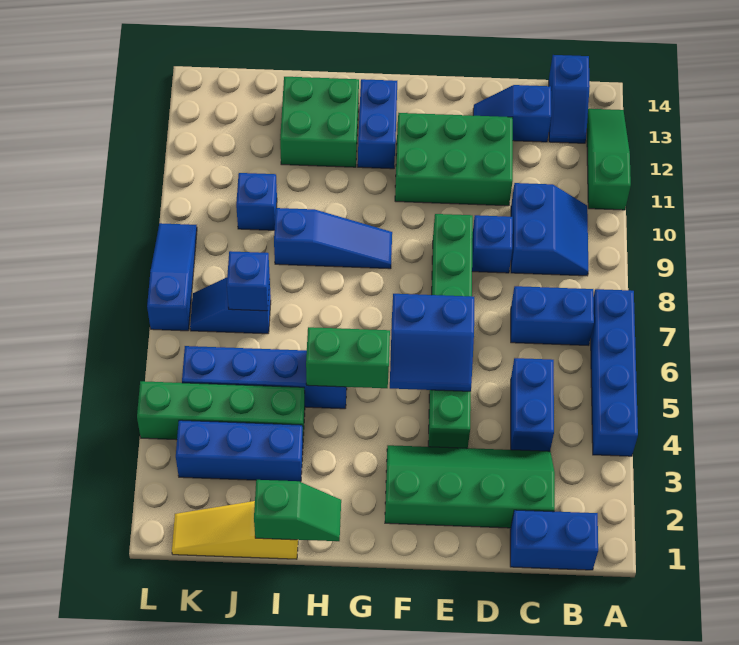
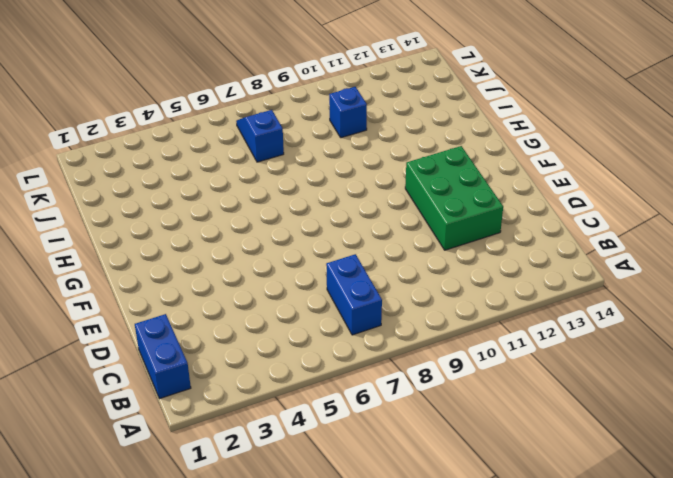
none -> blue 1x4 brick [591,289,638,456]
none -> green 1x3 slope [587,109,631,210]
none -> blue 2x2 slope [511,183,589,276]

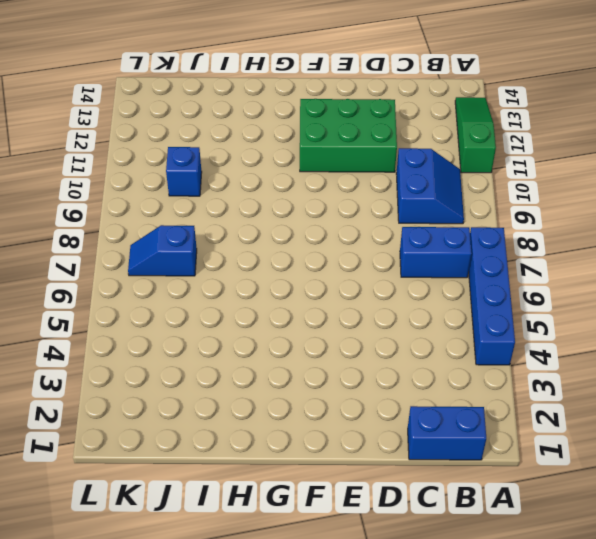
none -> blue 1x2 slope [549,55,590,143]
none -> green 2x4 slope [385,445,555,528]
none -> blue 1x2 brick [511,358,554,451]

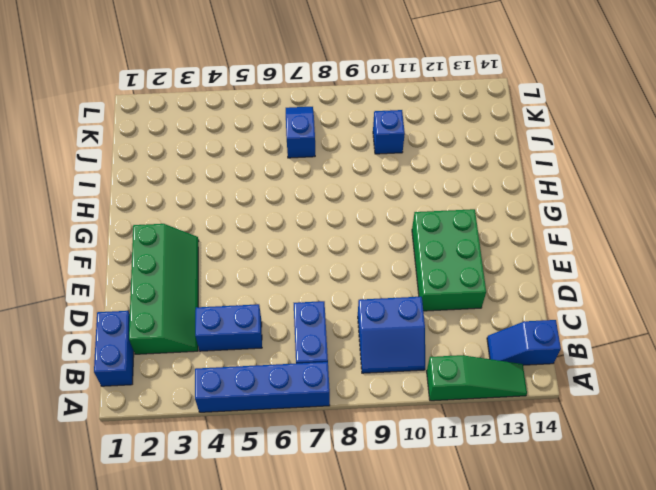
none -> blue 1x2 slope [473,85,551,142]
none -> blue 1x1 brick [472,215,513,273]
none -> green 1x6 brick [428,214,473,448]

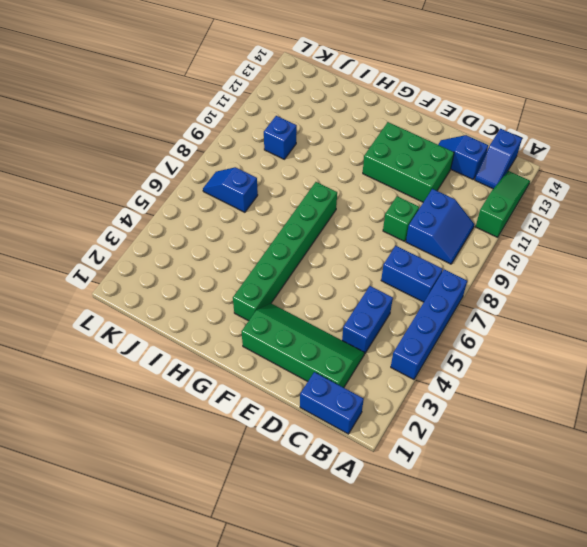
green 1x1 brick [383,196,419,241] -> blue 1x1 brick [472,215,513,273]
green 1x6 brick [233,182,337,321] -> green 1x6 brick moved to [428,214,473,448]
none -> blue 1x3 slope [274,208,392,269]
none -> blue 1x2 brick [358,79,397,169]
none -> blue 1x4 brick [182,346,347,409]

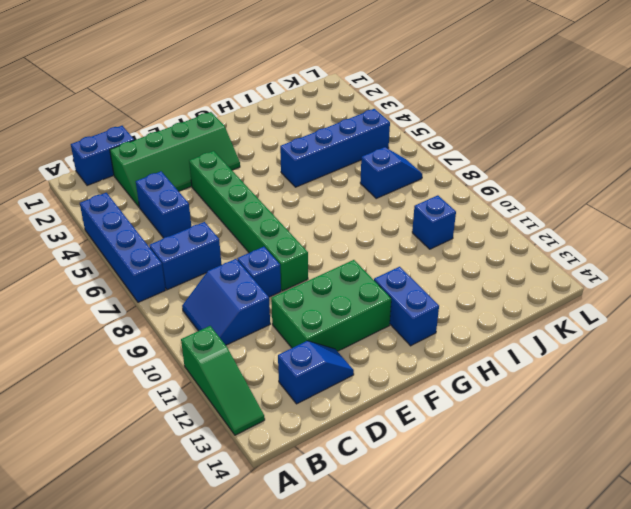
none -> blue 1x2 slope [549,55,590,143]
none -> blue 1x3 slope [274,208,392,269]
none -> green 2x2 brick [280,77,359,167]

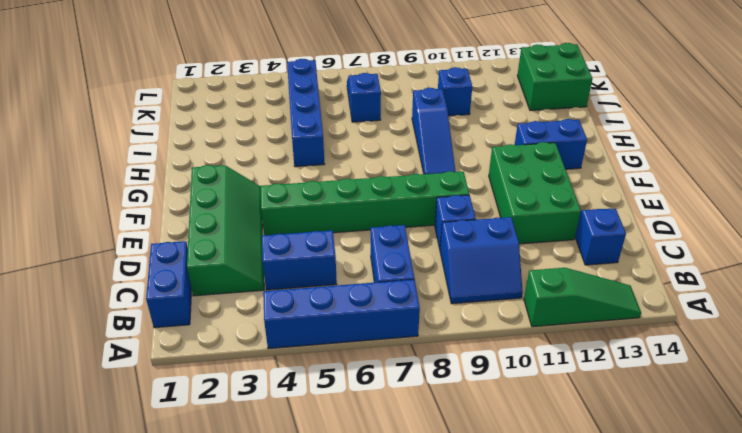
green 2x2 brick [517,43,592,110] -> green 2x2 brick moved to [280,77,359,167]
none -> blue 1x2 slope [549,55,590,143]
none -> yellow 1x3 slope [172,501,298,559]
none -> blue 1x3 brick [176,420,303,482]

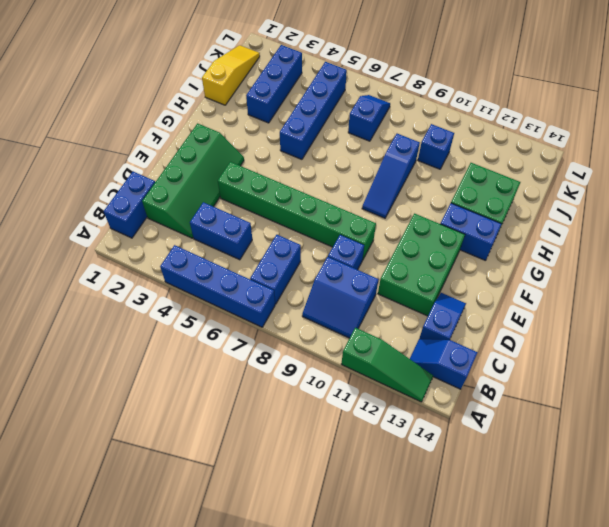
none -> green 1x4 brick [137,381,305,440]
none -> blue 1x3 slope [147,223,197,331]
none -> blue 2x2 slope [390,294,474,391]

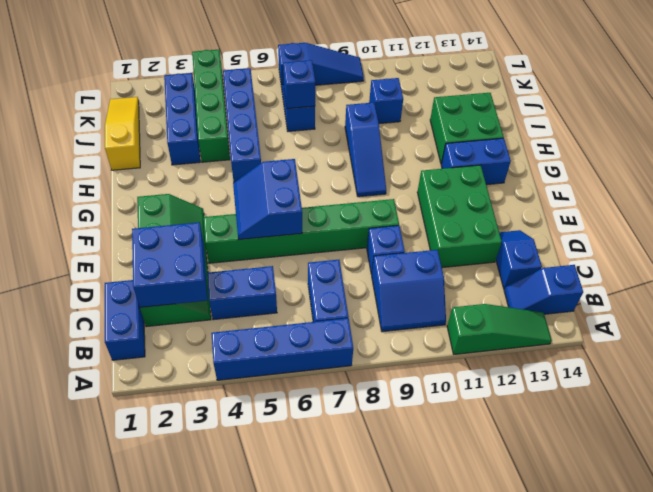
blue 2x2 brick [132,222,207,307] -> none
none -> green 1x2 brick [306,327,390,388]
none -> green 1x2 slope [254,480,341,541]

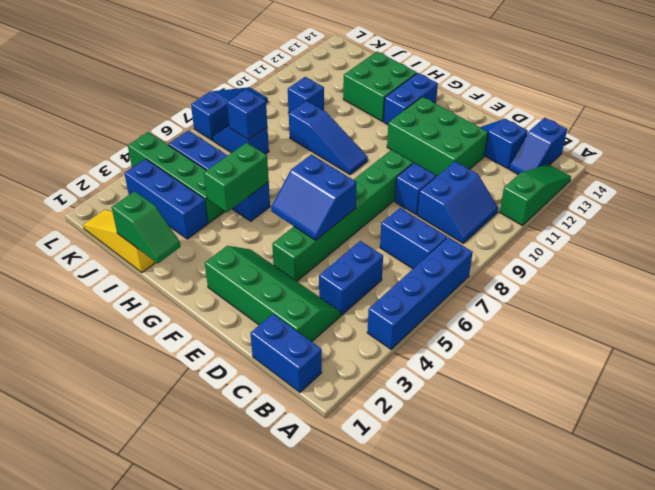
green 1x2 brick [204,143,269,212] -> green 1x2 brick turned to [306,327,390,388]

